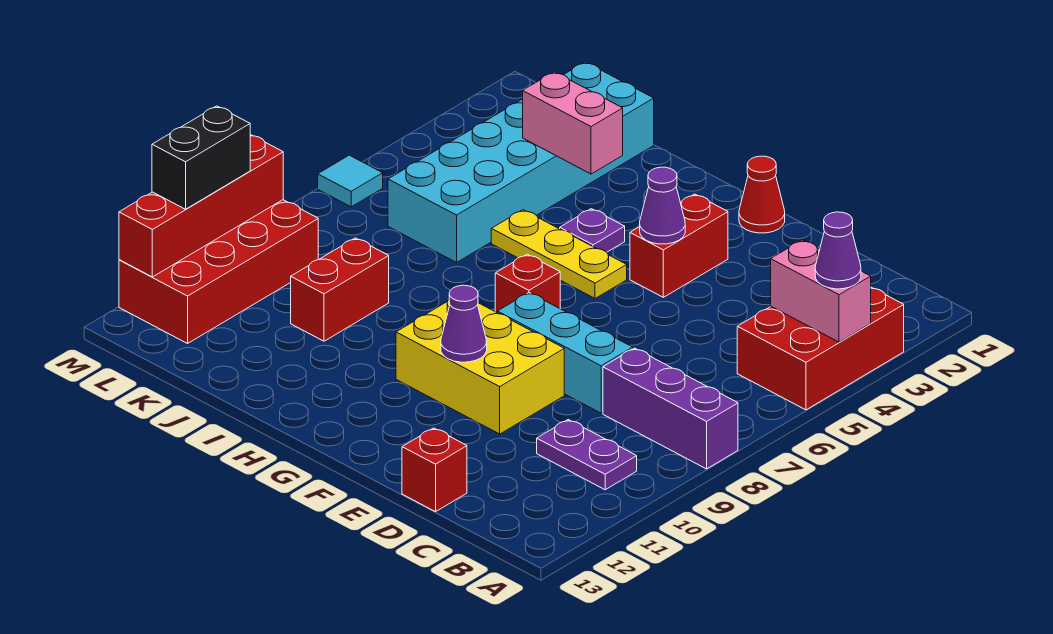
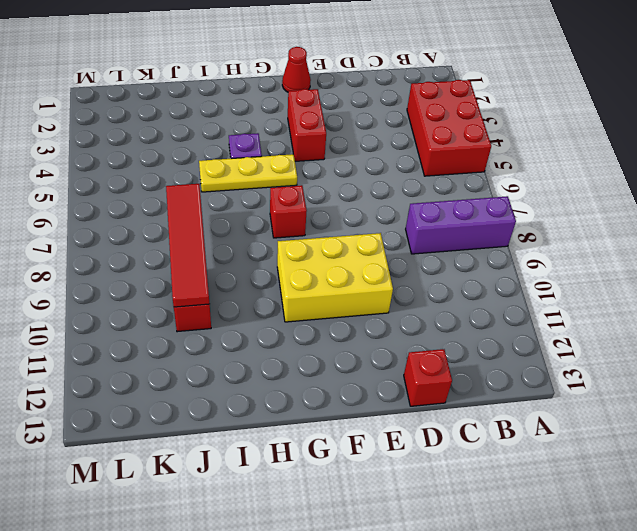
red 1x4 tile [166,184,209,307] -> none
none -> purple 1x2 plate [537,420,637,490]
none -> cyan 1x3 brick [497,293,633,413]
none -> cyan 2x6 brick [388,62,654,262]

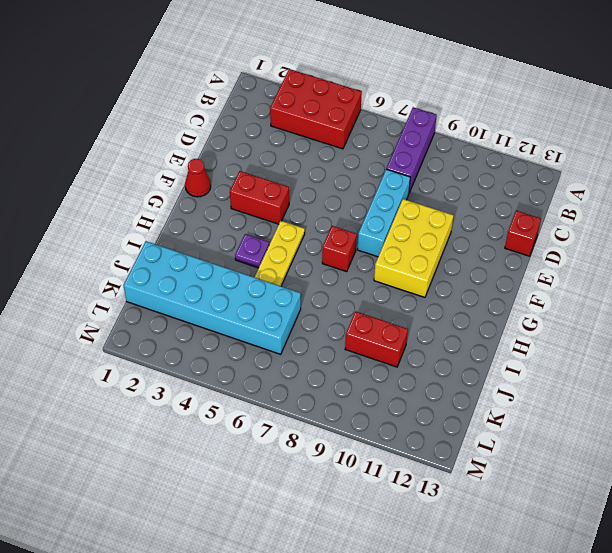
none -> purple 1x2 plate [537,420,637,490]
none -> red 2x4 brick [119,200,318,344]
none -> cyan 1x1 tile [318,155,383,207]

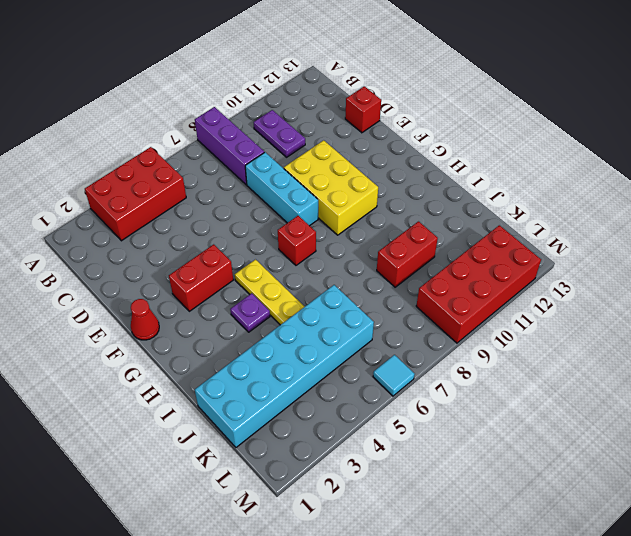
none -> pink 1x2 brick [771,240,871,342]
none -> purple 1x1 cone [640,167,685,244]
none -> purple 1x1 cone [441,285,487,362]

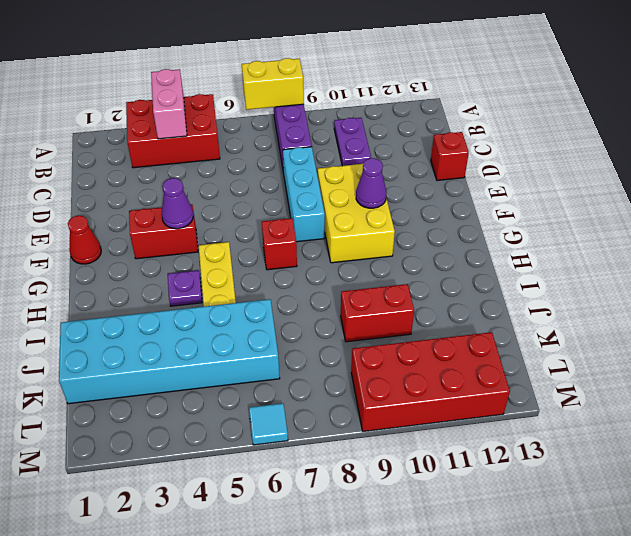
yellow 1x2 brick [242,58,304,110] -> none
none -> pink 1x2 brick [523,72,623,174]
none -> red 1x4 brick [119,134,283,277]
none -> purple 1x1 cone [815,212,861,289]

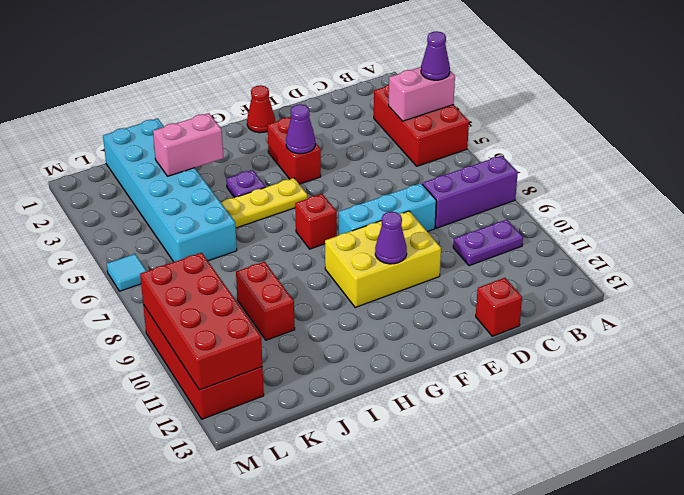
red 2x4 brick [140,253,262,390] -> red 1x4 brick [119,134,283,277]
none -> black 1x2 brick [152,106,250,209]

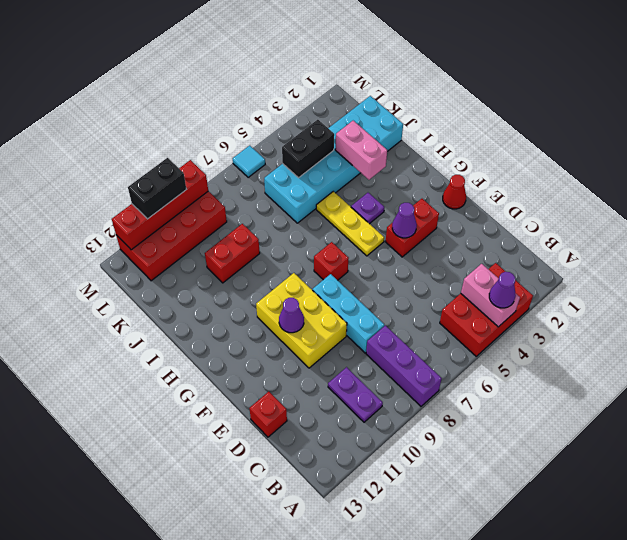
black 1x2 brick [282,120,334,178] -> none

